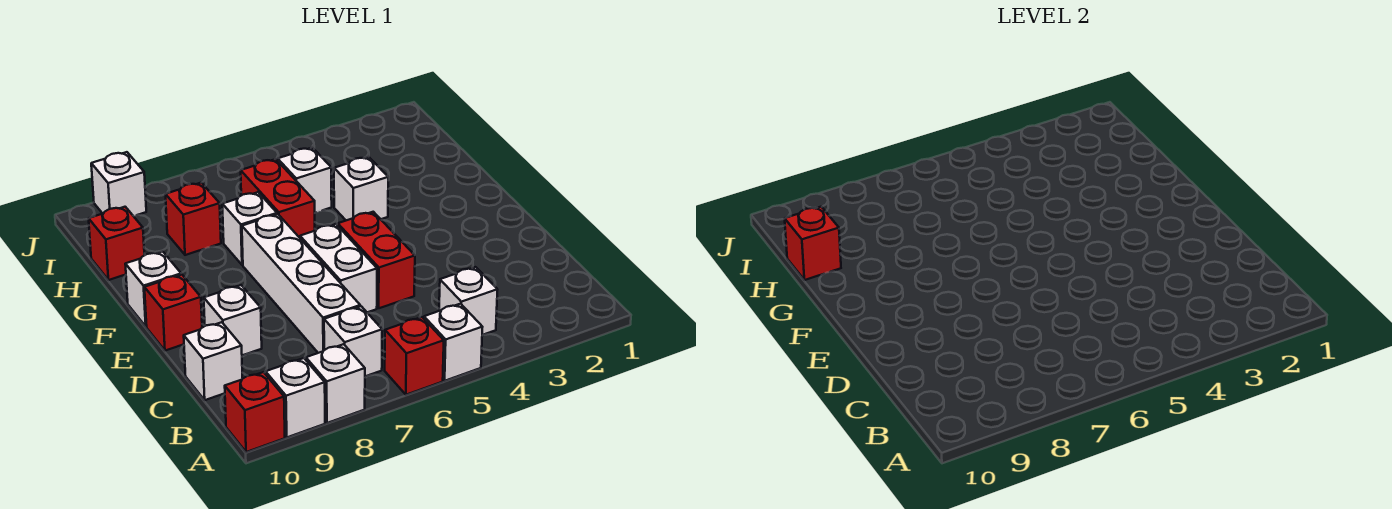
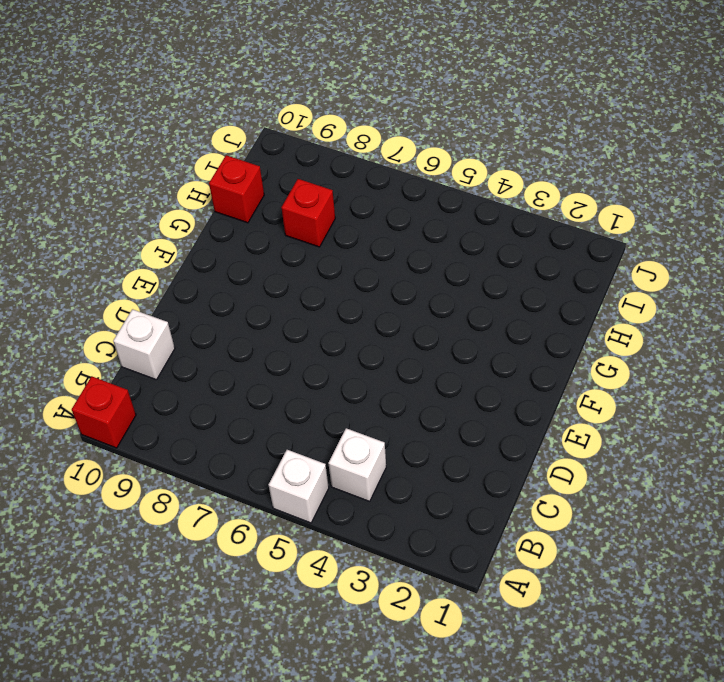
none -> red 1x1 brick [385,317,444,395]
none -> white 1x1 brick [306,344,365,423]
none -> white 1x1 brick [266,358,325,437]

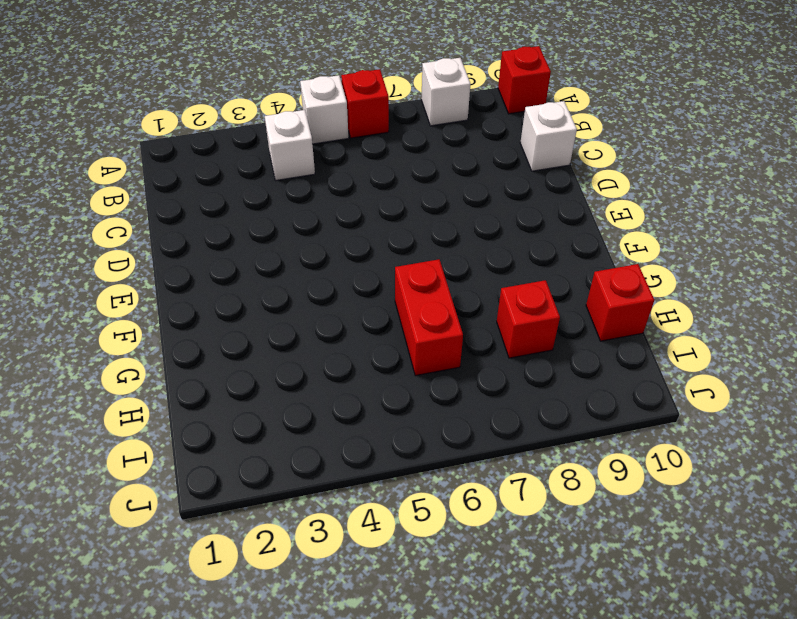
none -> white 1x1 brick [266,358,325,437]
none -> white 1x1 brick [324,306,382,376]
none -> white 1x4 brick [242,214,360,353]

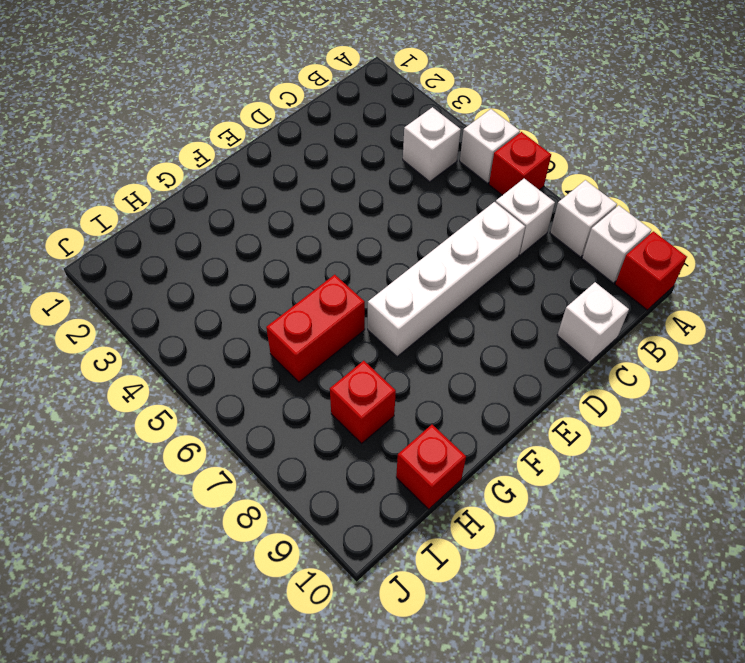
none -> red 1x2 brick [338,212,415,308]
none -> white 1x2 brick [300,224,377,312]
none -> white 1x1 brick [204,285,262,355]

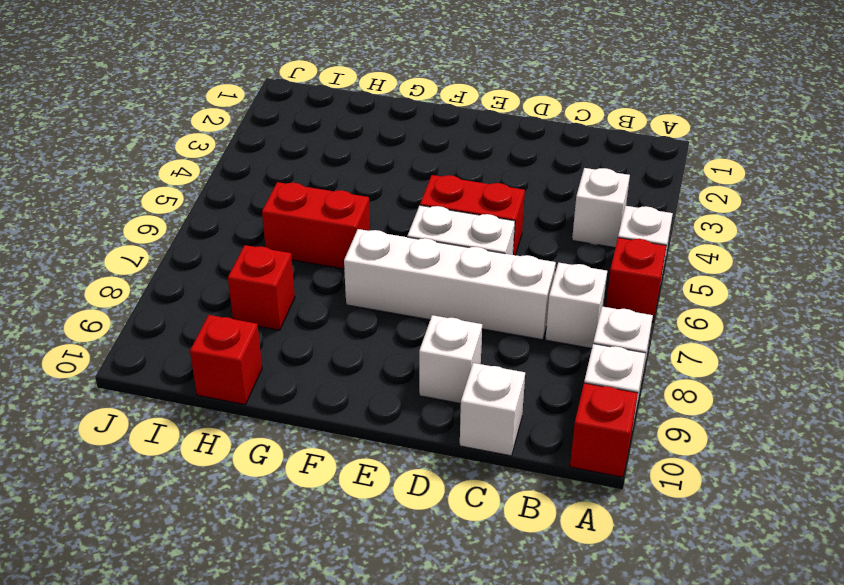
none -> red 1x1 brick [144,275,202,351]
none -> white 1x1 brick [125,251,181,326]
none -> white 1x1 brick [334,157,388,220]

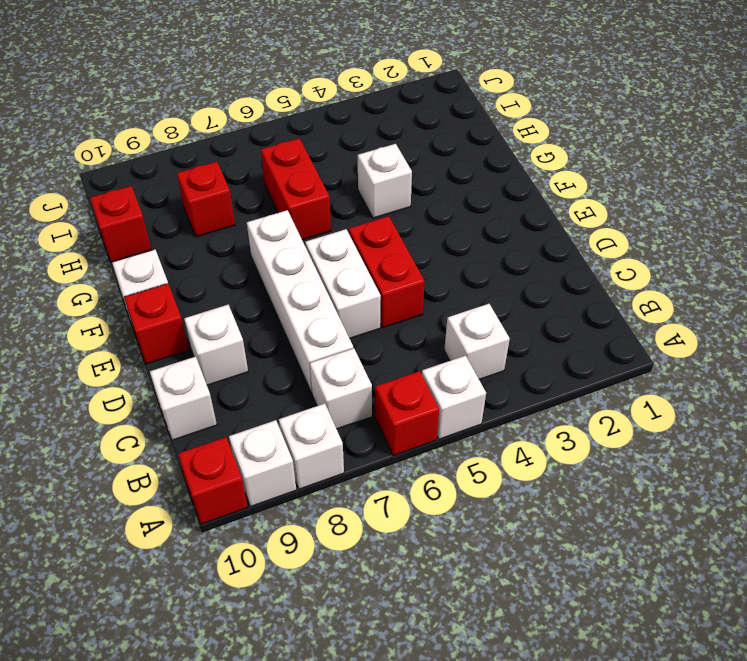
none -> white 1x1 brick [222,192,277,265]
none -> white 1x1 brick [278,148,332,213]
none -> white 1x1 brick [91,152,146,216]

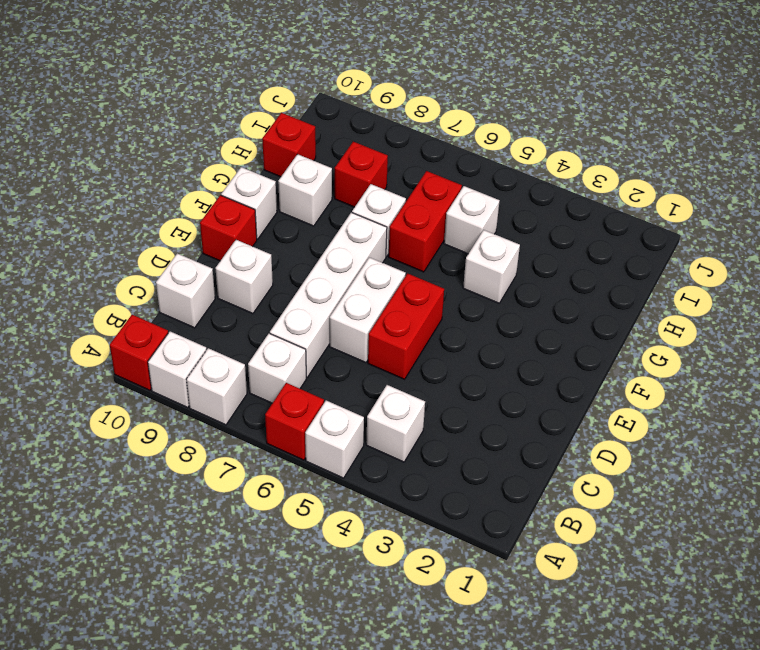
white 1x1 brick [278,154,332,226] -> white 1x1 brick moved to [91,152,146,216]
none -> red 1x1 brick [785,207,841,280]

